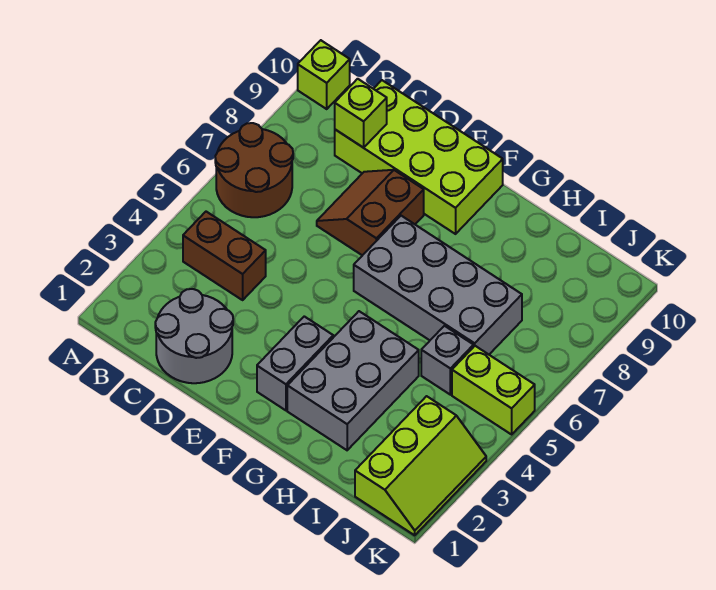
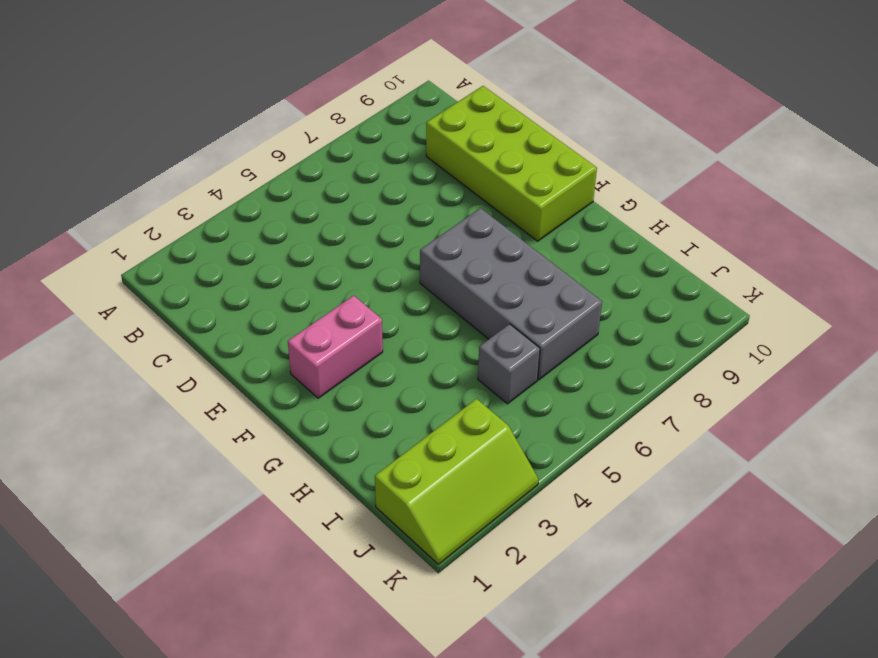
pink 1x2 brick [288,296,383,398] -> grey 1x2 brick [257,316,333,410]
none -> brown 2x2 round brick [215,123,293,217]
none -> lime 1x1 brick [298,40,350,109]
none -> brown 1x2 brick [183,212,266,300]

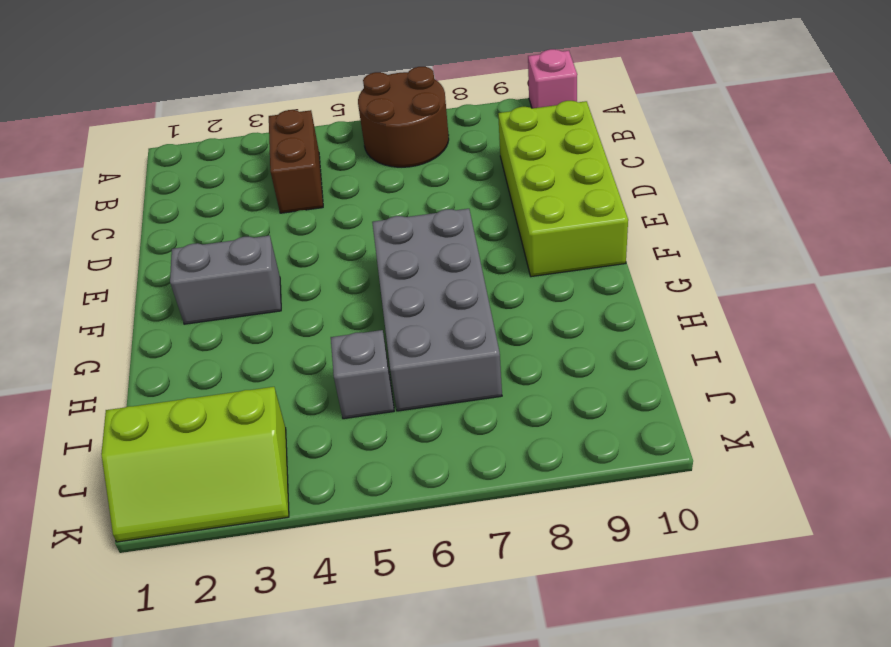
pink 1x1 brick [528,49,577,108] -> lime 1x1 brick [298,40,350,109]
none -> grey 2x2 round brick [155,289,233,383]
none -> brown 2x2 slope [317,170,424,255]
none -> grey 2x3 brick [287,311,419,450]

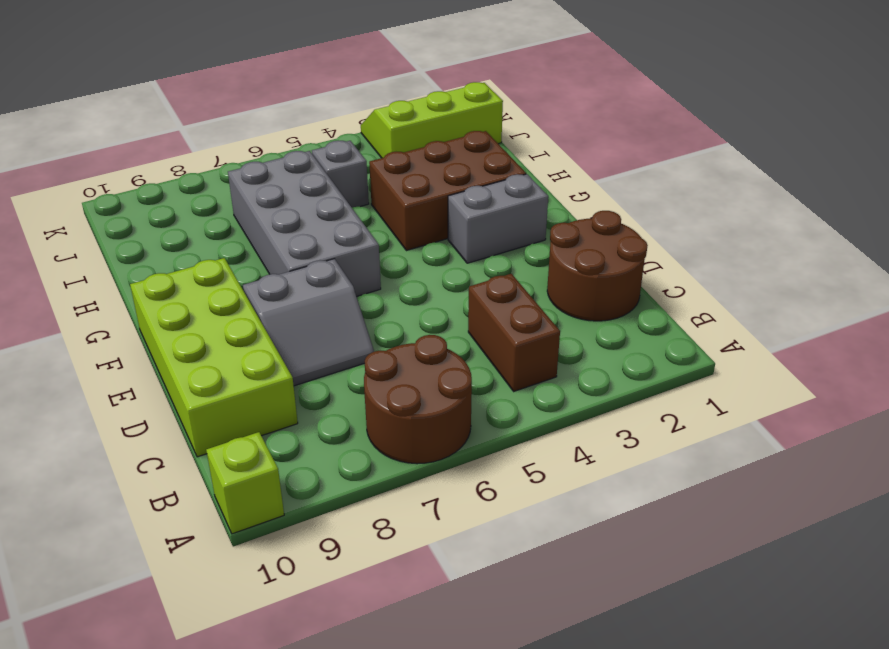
brown 2x2 round brick [547,211,648,321] -> grey 2x2 round brick [155,289,233,383]
grey 2x2 slope [243,259,374,386] -> brown 2x2 slope [317,170,424,255]
brown 2x3 brick [369,131,526,251] -> grey 2x3 brick [287,311,419,450]
none -> lime 1x2 brick [452,346,535,434]
none -> lime 1x1 brick [335,79,387,148]

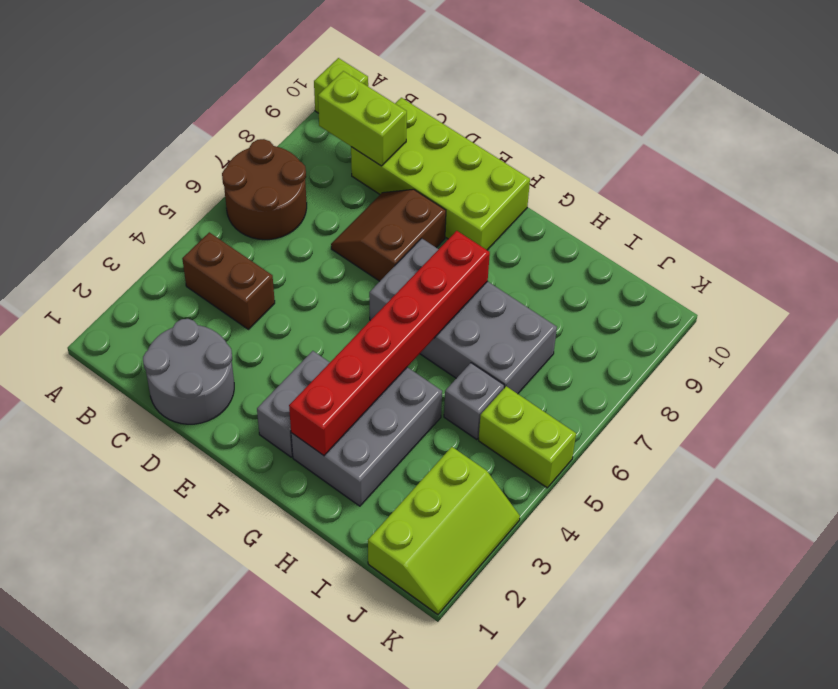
lime 1x2 brick [318,71,407,166] -> lime 1x1 brick [335,79,387,148]
red 1x6 brick [289,231,490,456] -> none

